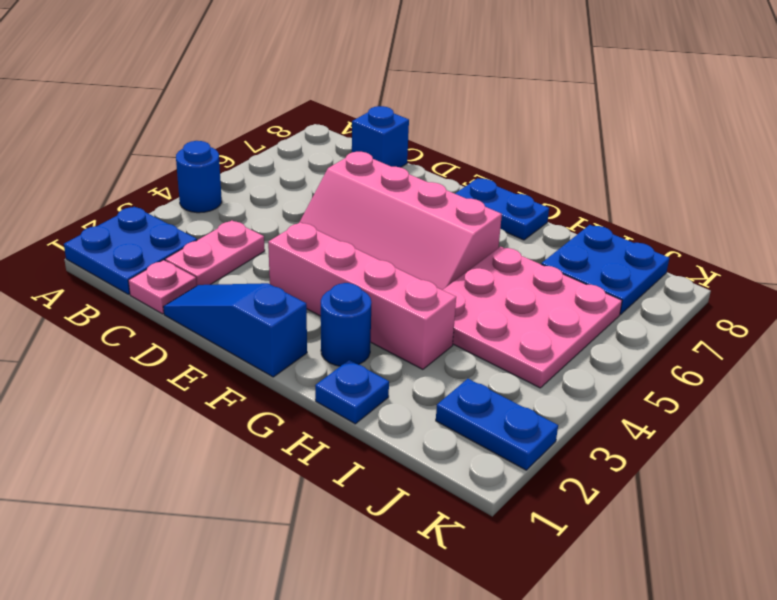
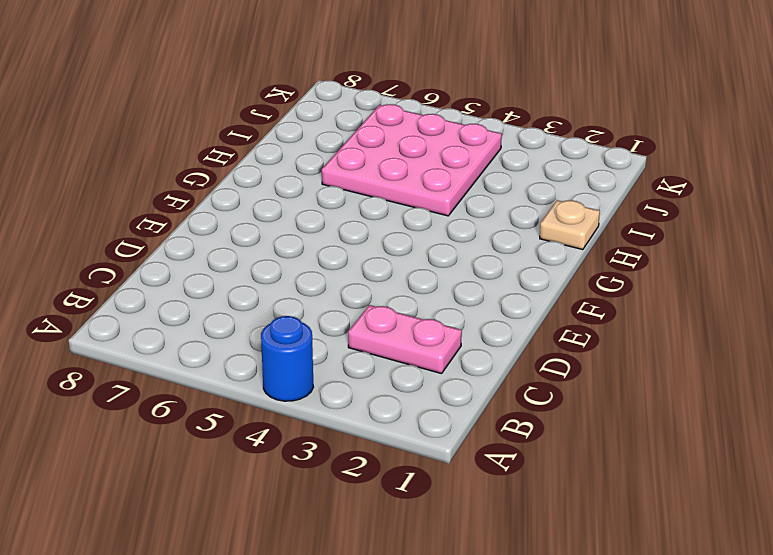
tan 1x1 plate [540,200,600,250] -> blue 1x1 plate [315,360,389,424]
none -> blue 2x2 plate [64,207,197,294]
none -> pink 1x1 plate [128,260,197,314]
none -> blue 1x1 brick [352,106,409,167]

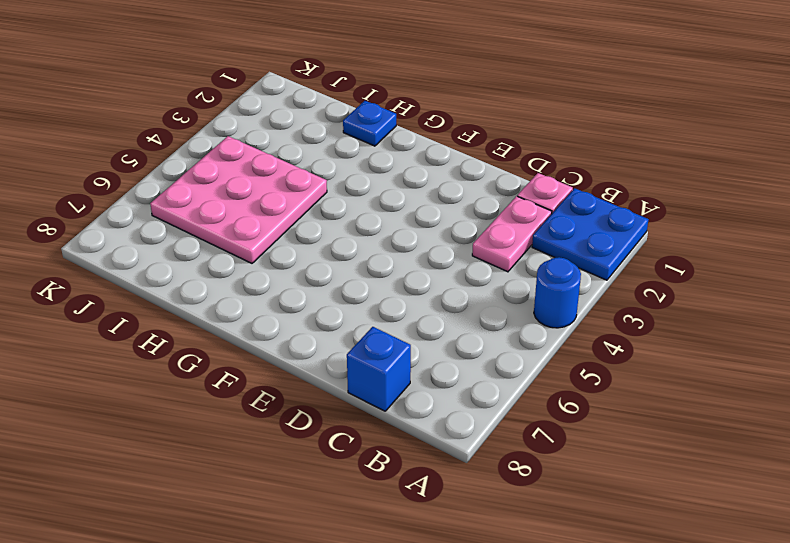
none -> blue 1x3 slope [163,283,307,377]
none -> pink 2x4 slope [300,152,502,290]
none -> pink 1x4 brick [268,222,456,369]

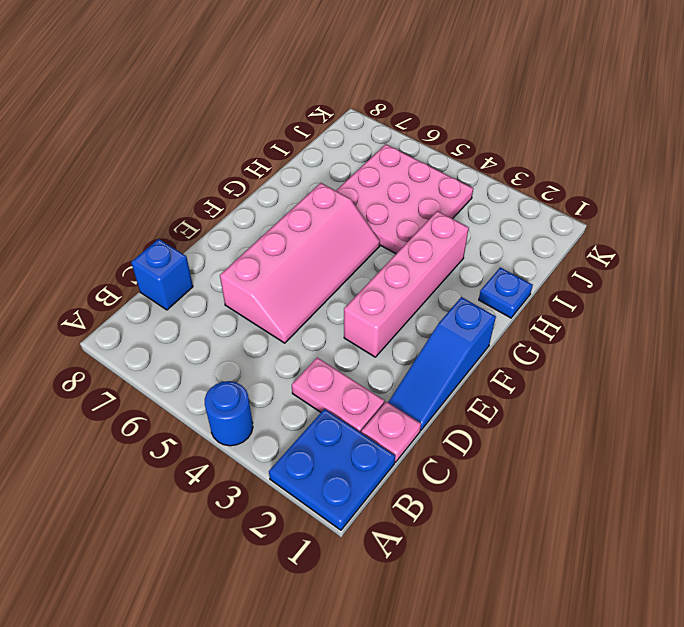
none -> blue 1x2 plate [455,178,549,240]
none -> blue 1x1 round brick [321,283,371,366]
none -> blue 2x2 plate [541,225,669,314]

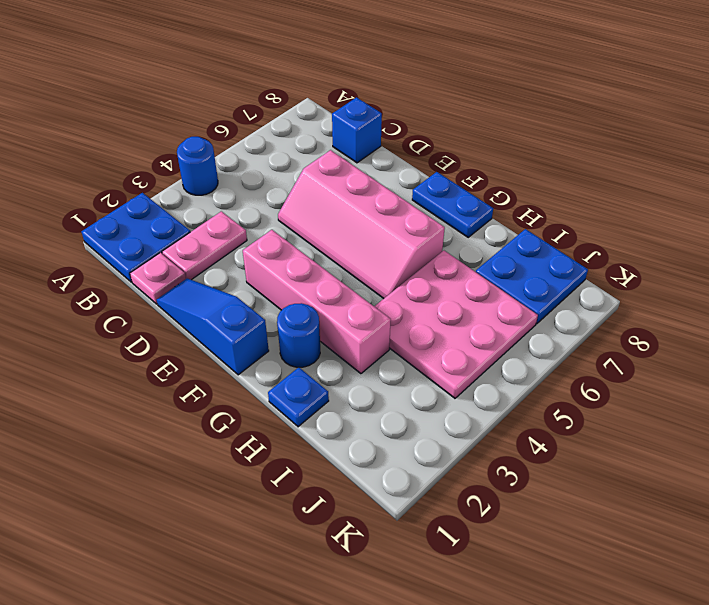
none -> blue 1x2 plate [436,379,558,470]

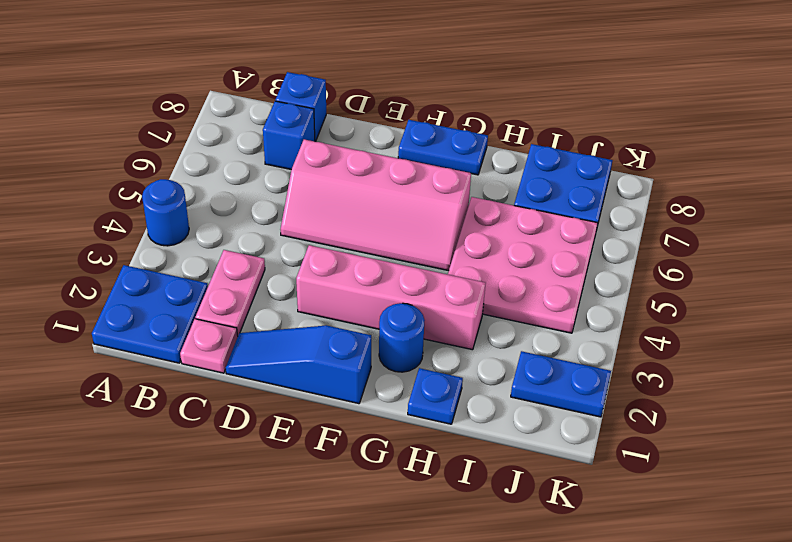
blue 1x1 brick [263,101,315,170] -> none

